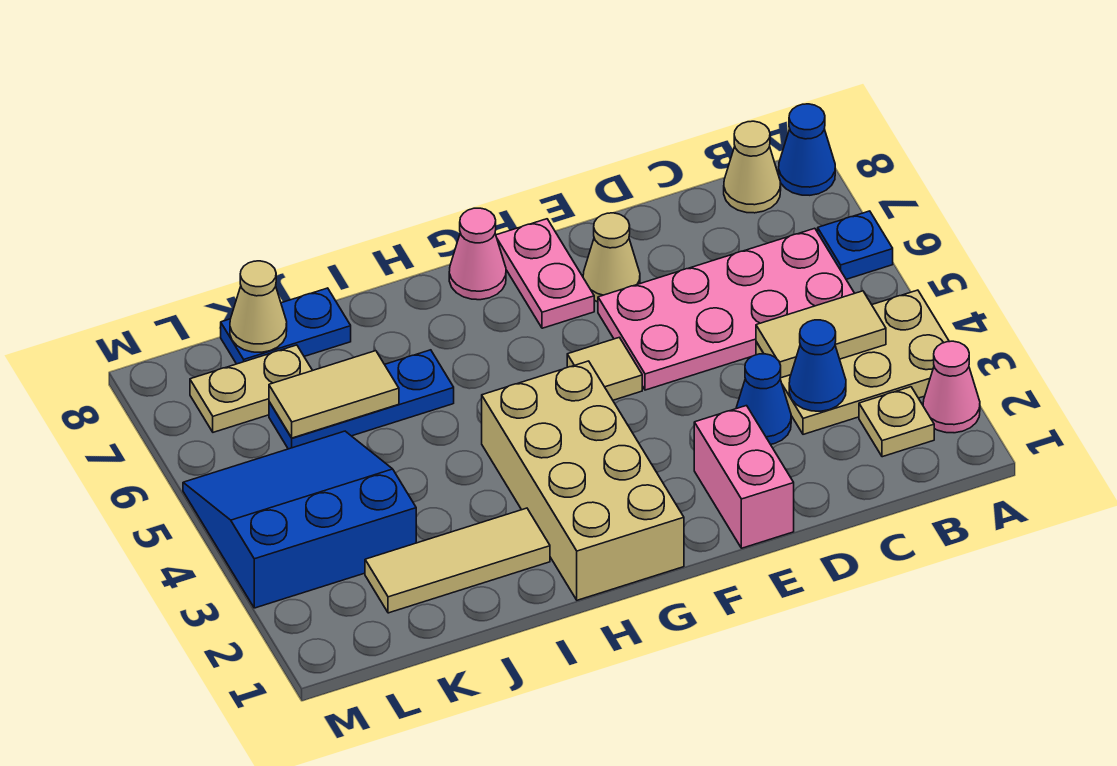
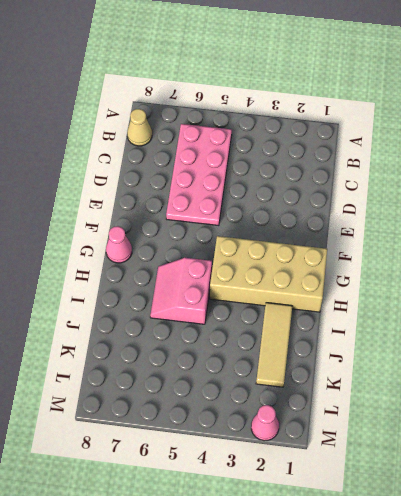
pink 2x2 slope [150,258,212,324] -> blue 1x3 plate [269,350,454,449]
pink 1x1 cone [251,405,279,441] -> pink 1x1 cone moved to [923,341,980,433]
none -> tan 2x3 plate [756,290,949,434]
none -> blue 1x1 plate [818,211,893,279]
none -> blue 1x1 cone [779,104,835,195]

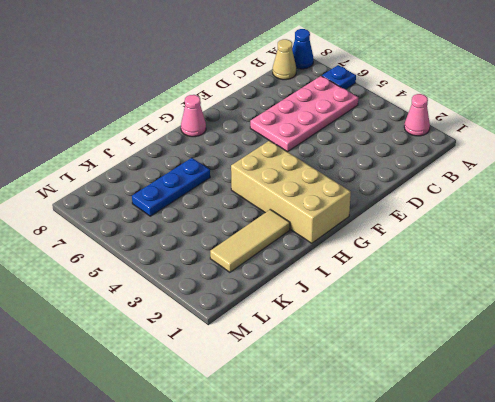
none -> tan 2x3 plate [756,290,949,434]
none -> tan 1x1 plate [859,387,934,457]
none -> blue 1x1 cone [736,354,791,444]

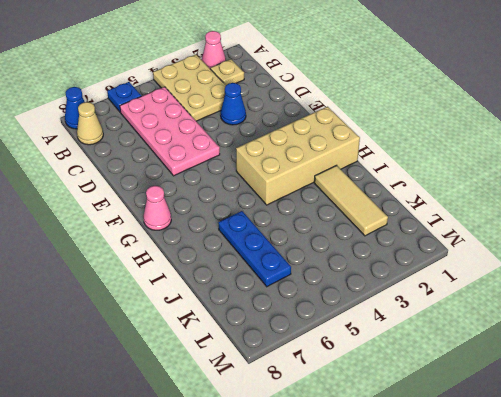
none -> pink 1x2 brick [694,406,794,548]
none -> tan 1x1 cone [583,213,640,302]
none -> tan 1x1 tile [567,337,642,400]

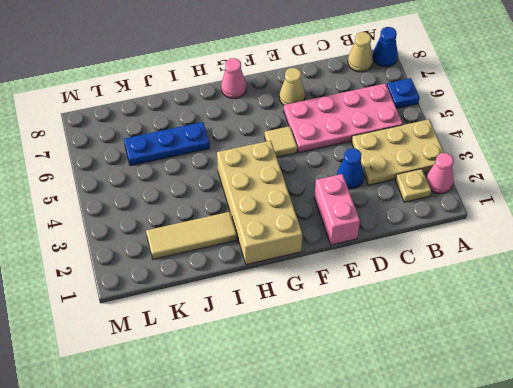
none -> pink 1x2 plate [496,219,594,328]
none -> blue 1x2 plate [221,288,351,364]
none -> blue 3x3 slope [183,431,416,608]

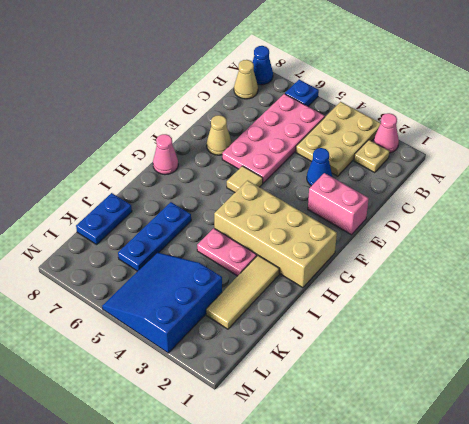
pink 1x2 plate [197,228,257,276] -> pink 1x2 plate moved to [496,219,594,328]
none -> tan 1x2 plate [190,345,313,432]
none -> tan 1x2 tile [756,291,886,378]
none -> blue 1x1 cone [789,320,846,411]

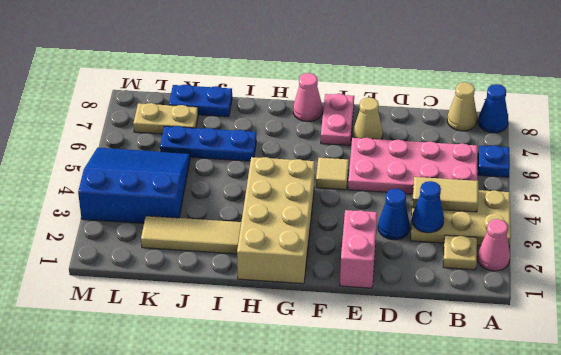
none -> tan 1x2 tile [269,351,399,438]
none -> tan 1x1 cone [230,261,287,352]

